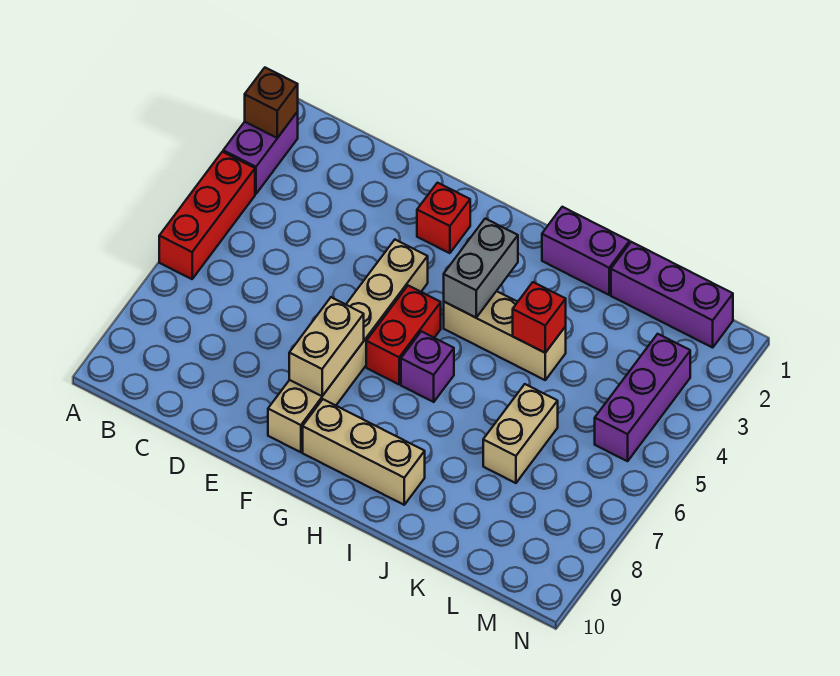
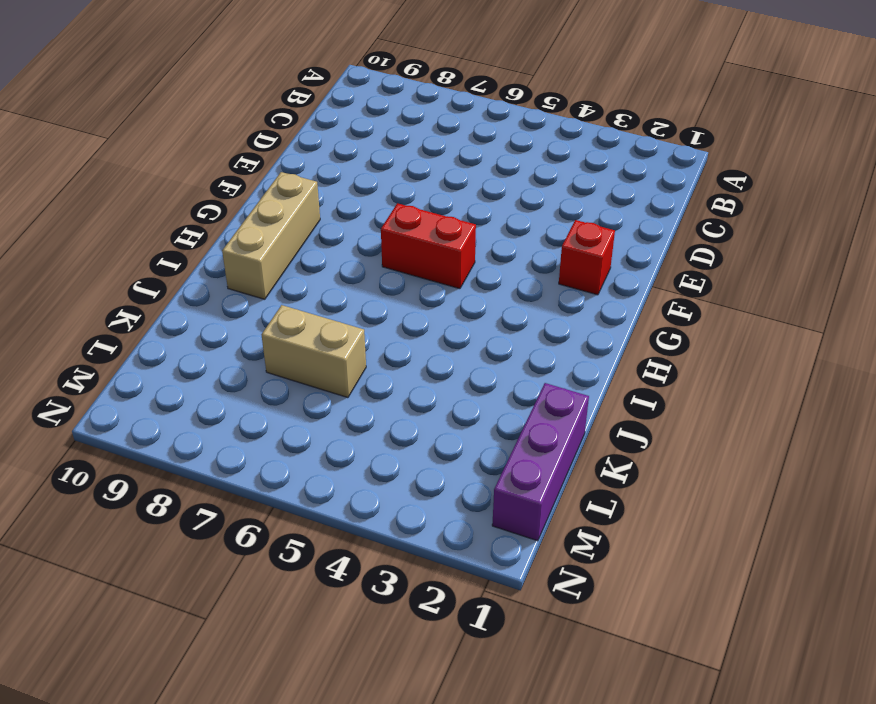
none -> purple 1x2 brick [223,112,298,194]
none -> red 1x3 brick [159,152,255,279]
none -> tan 1x6 brick [268,240,428,452]

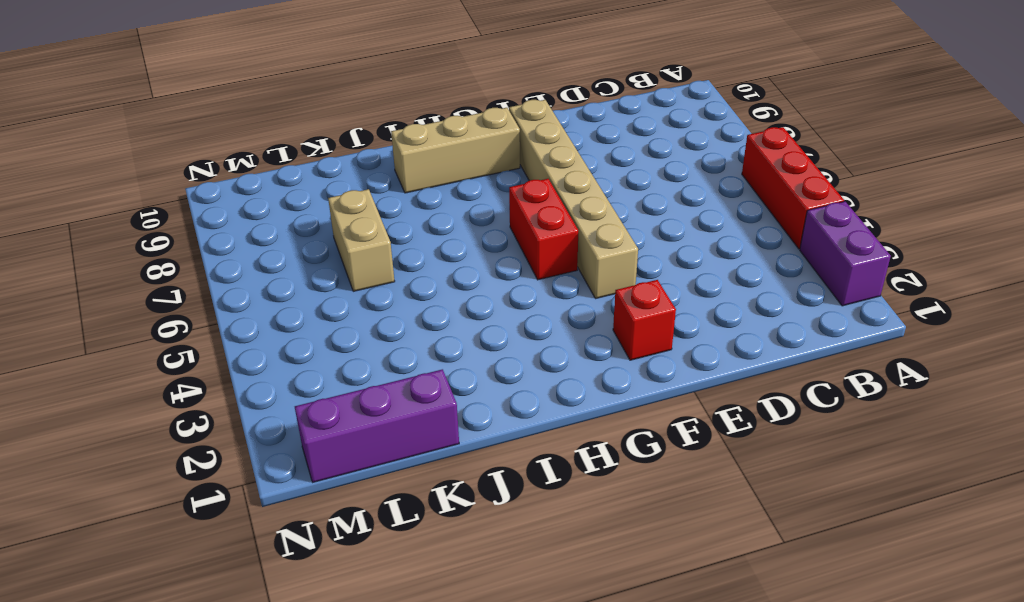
none -> tan 1x3 brick [444,291,566,380]
none -> purple 1x1 brick [401,331,454,402]
none -> purple 1x2 brick [542,207,630,295]

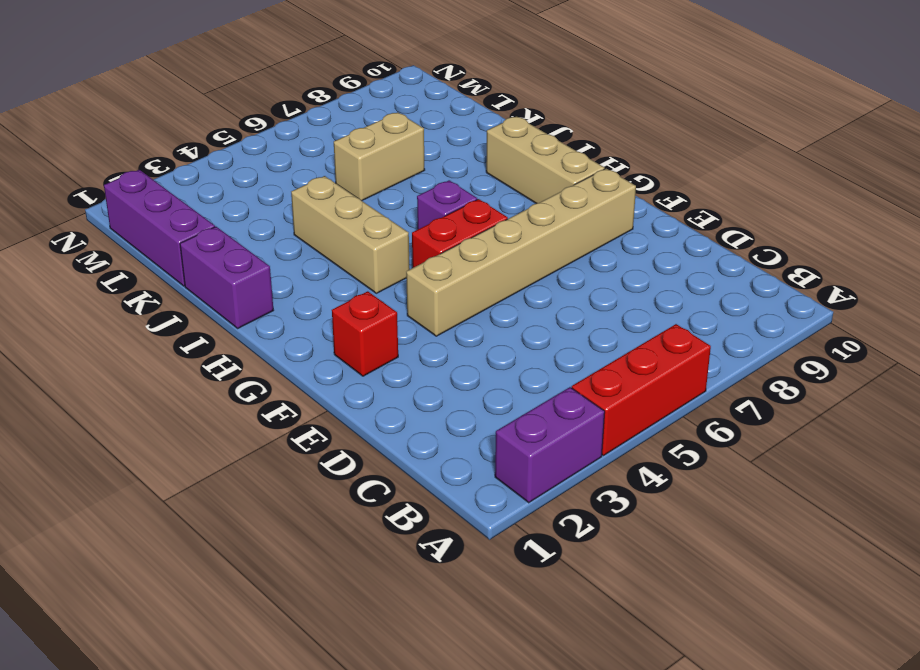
none -> purple 1x3 brick [595,334,690,461]
none -> brown 1x1 brick [245,68,298,138]
none -> tan 1x2 brick [289,297,364,396]

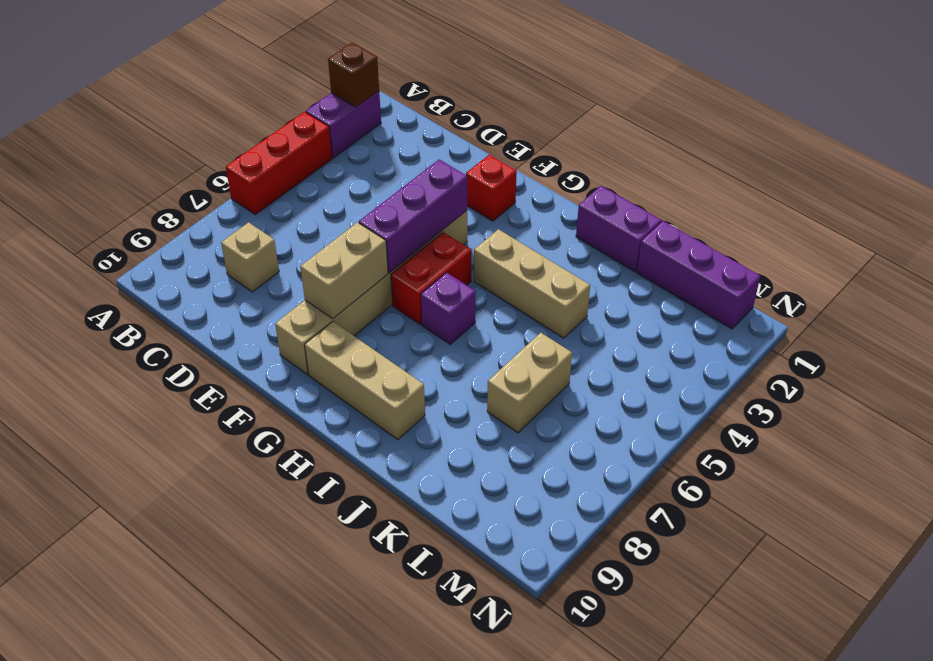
tan 1x1 brick [221,222,279,292] -> none
purple 1x3 brick [359,160,467,273] -> purple 1x3 brick moved to [595,334,690,461]
none -> grey 1x2 brick [444,219,518,318]
none -> red 1x1 brick [513,282,566,353]

